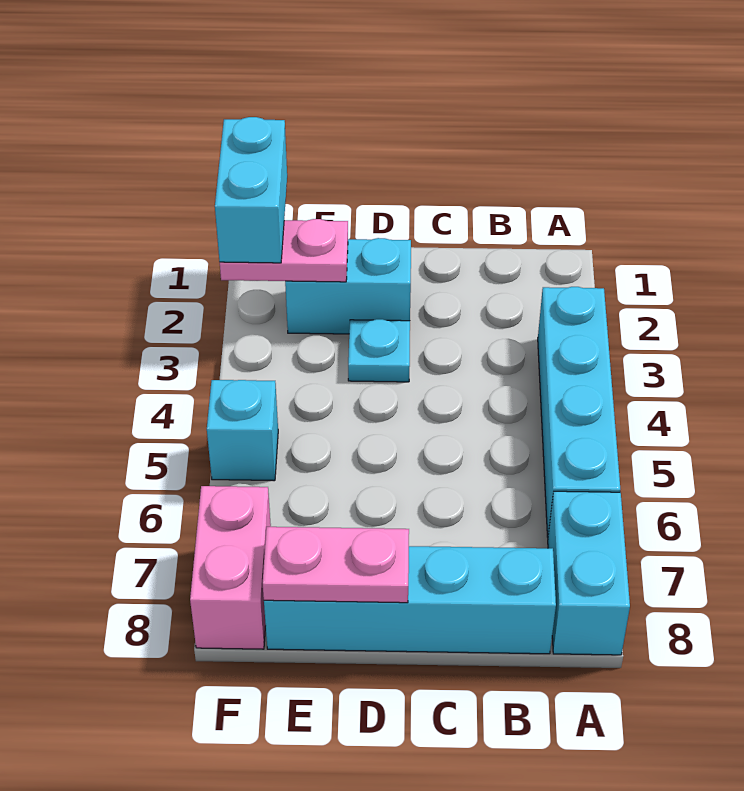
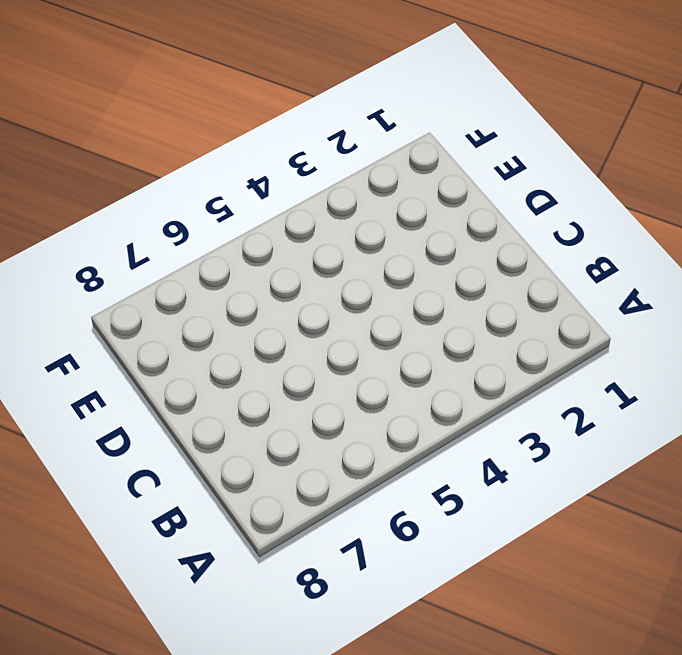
none -> cyan 1x4 brick [538,287,620,537]
none -> cyan 1x2 brick [548,491,630,655]

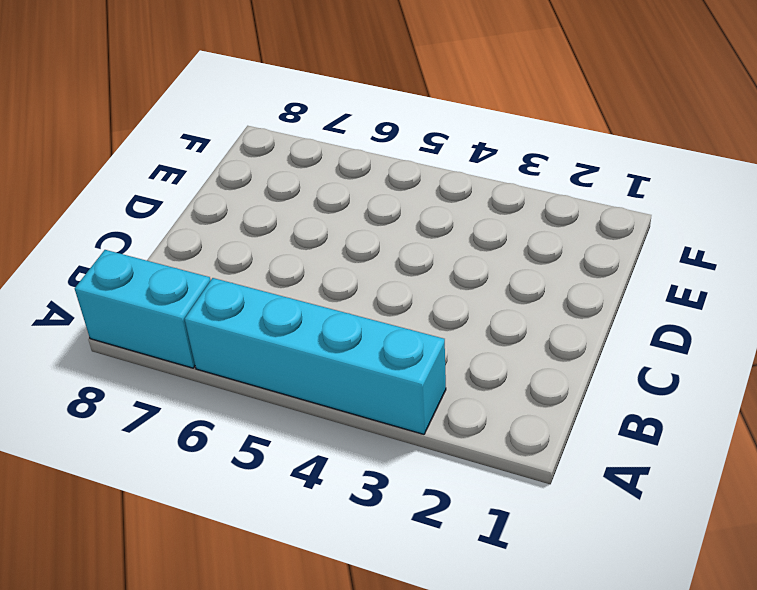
none -> cyan 1x4 brick [264,546,556,654]
none -> cyan 1x2 brick [285,238,411,334]

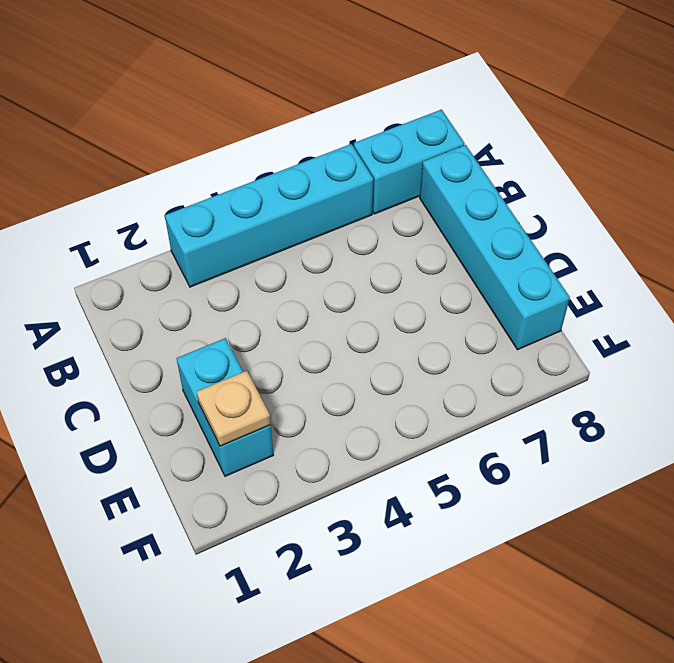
tan 1x1 plate [197,371,271,446] -> pink 1x2 plate [220,219,348,282]
none -> cyan 1x1 plate [348,319,410,382]
none -> cyan 1x1 brick [207,380,278,481]

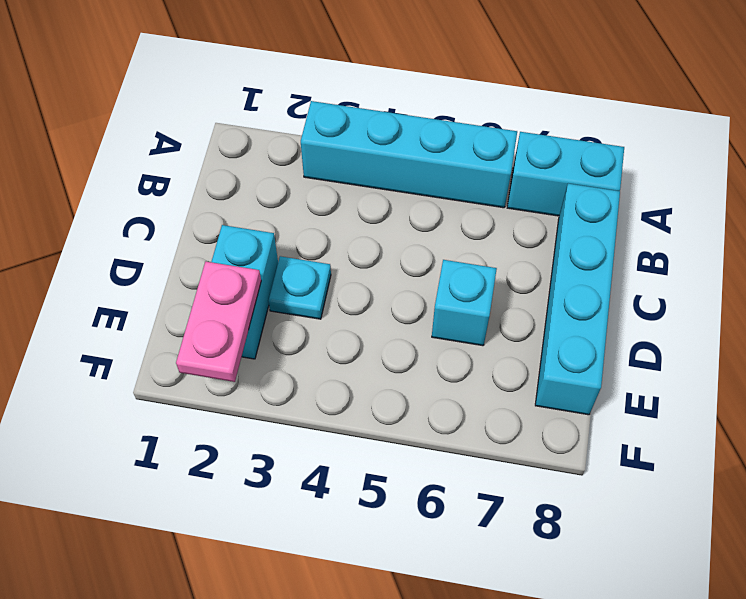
cyan 1x1 brick [432,260,497,346] -> cyan 1x1 brick moved to [207,380,278,481]
none -> pink 1x2 brick [190,486,271,649]
none -> pink 1x2 plate [263,527,409,603]

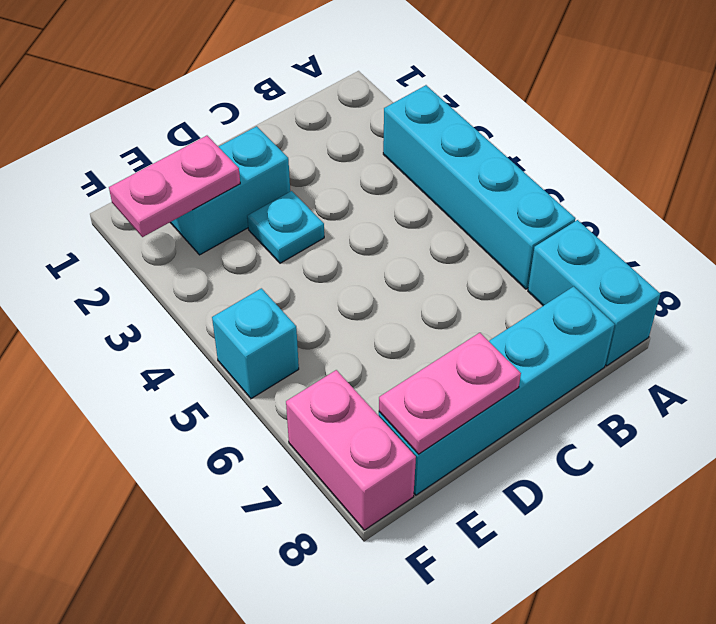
none -> cyan 1x2 brick [215,117,287,263]

